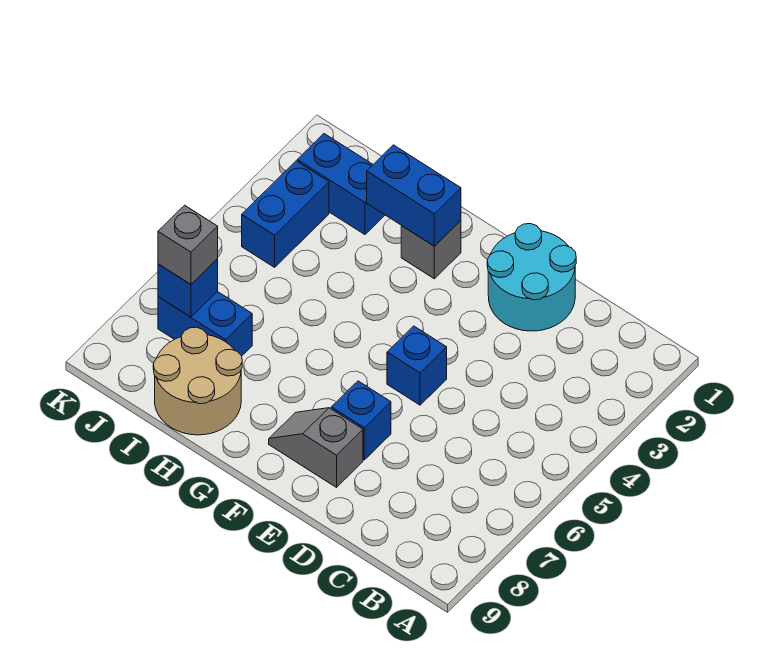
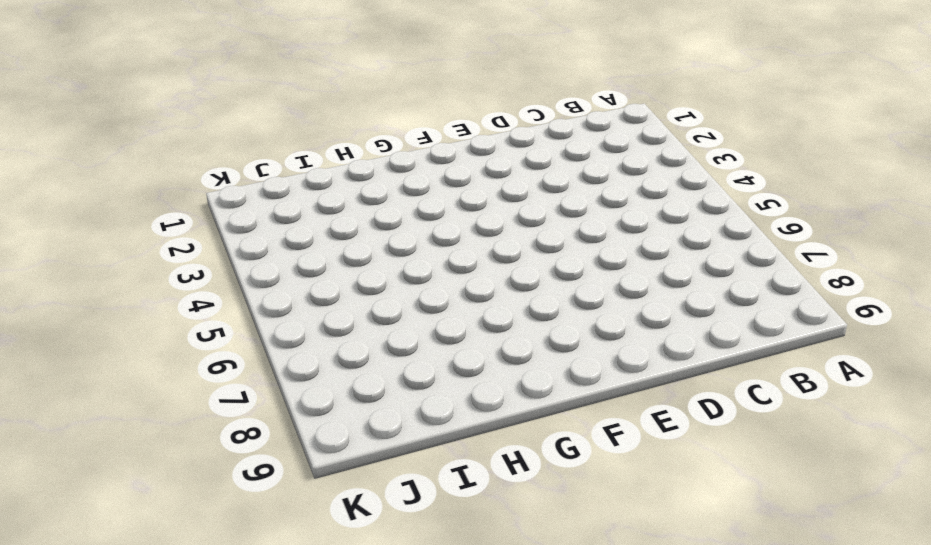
none -> cyan 2x2 round brick [487,224,576,331]
none -> blue 1x1 brick [387,326,447,405]
none -> blue 1x1 brick [331,381,391,460]

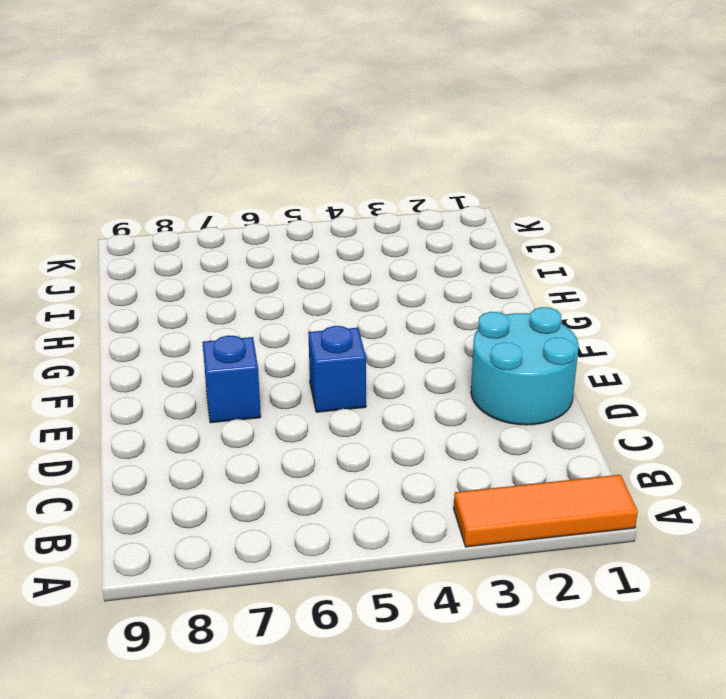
orange 1x3 tile [454,475,638,547] -> none
none -> grey 1x2 slope [269,408,363,487]
none -> grey 1x1 brick [401,221,461,279]
none -> tan 2x2 round brick [153,327,242,435]

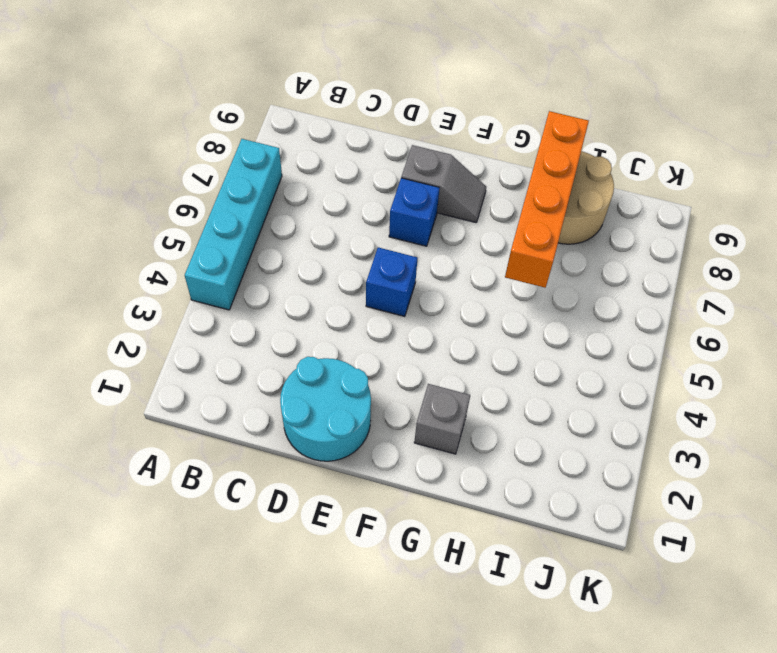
cyan 1x4 brick [185,139,282,310] -> none
orange 1x4 brick [505,111,589,288] -> none
none -> blue 1x2 brick [297,134,385,234]
none -> blue 1x2 brick [158,291,252,356]
none -> blue 1x2 brick [242,161,329,267]

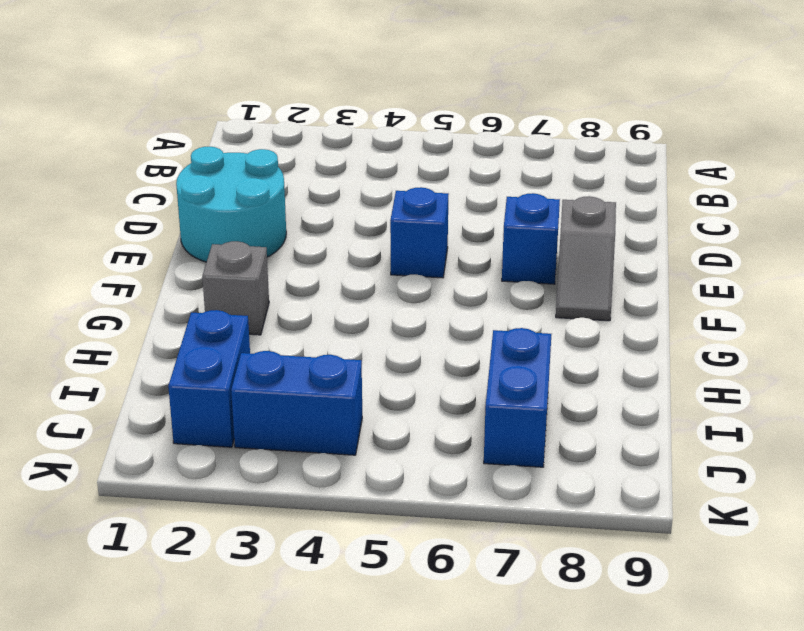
none -> tan 2x2 round brick [153,327,242,435]
none -> blue 1x2 brick [367,145,461,246]
none -> blue 1x1 brick [158,259,218,317]

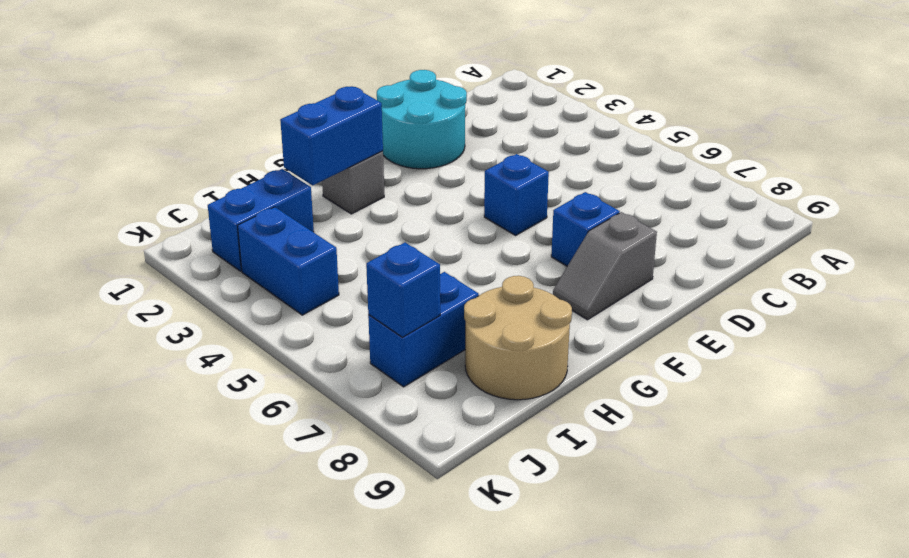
none -> grey 1x1 brick [158,205,218,284]

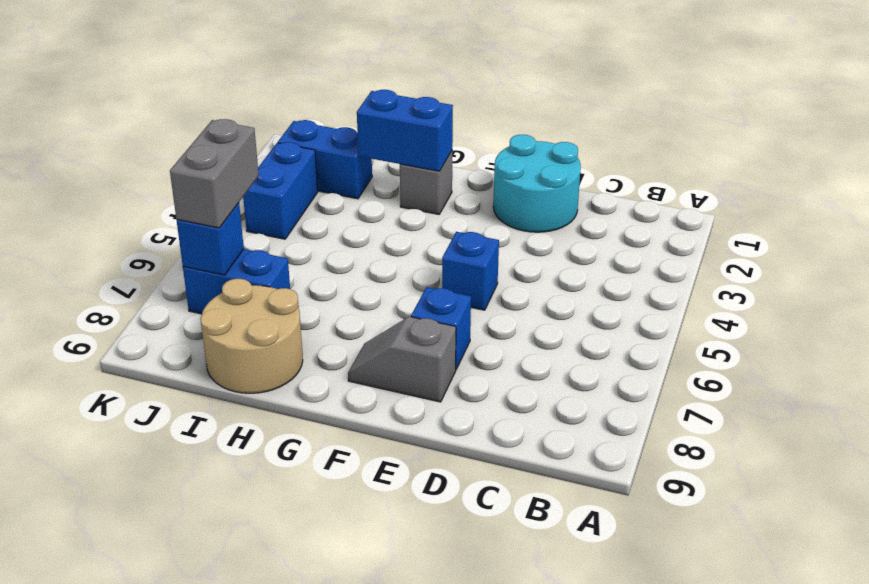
grey 1x2 brick [170,119,259,228] -> grey 1x1 brick [158,205,218,284]

